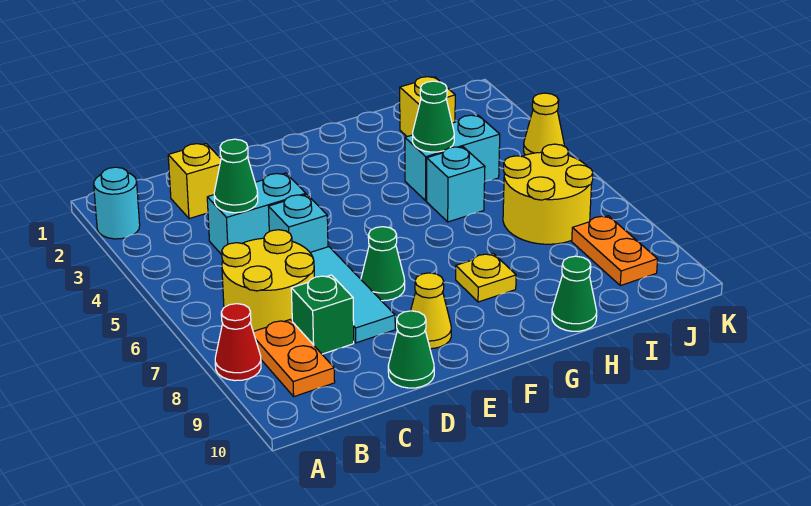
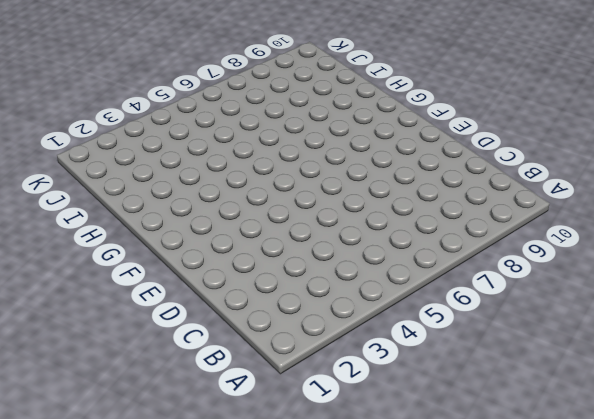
none -> cyan 1x1 round brick [94,167,140,239]
none -> red 1x1 cone [215,304,261,381]
none -> yellow 2x2 round brick [222,230,314,331]

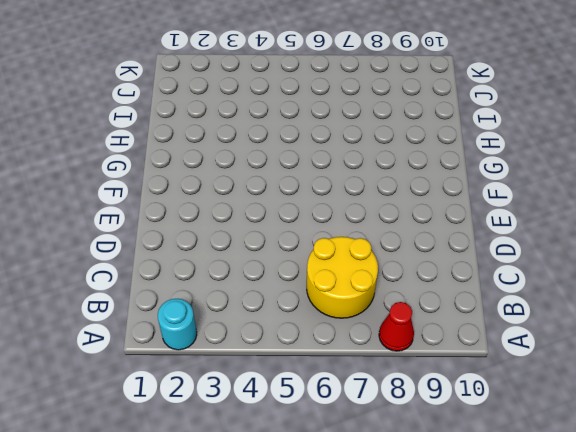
none -> orange 1x2 plate [253,320,335,397]
none -> yellow 1x1 brick [168,144,221,219]
none -> cyan 1x2 brick [207,173,306,255]

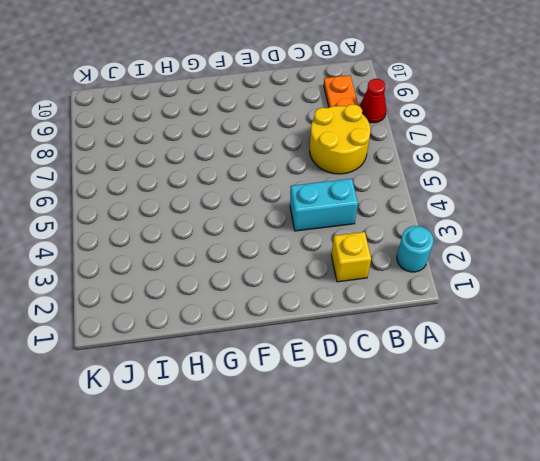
none -> green 1x1 brick [291,275,354,354]
none -> cyan 1x1 brick [268,194,328,252]
none -> cyan 1x3 tile [310,247,395,343]

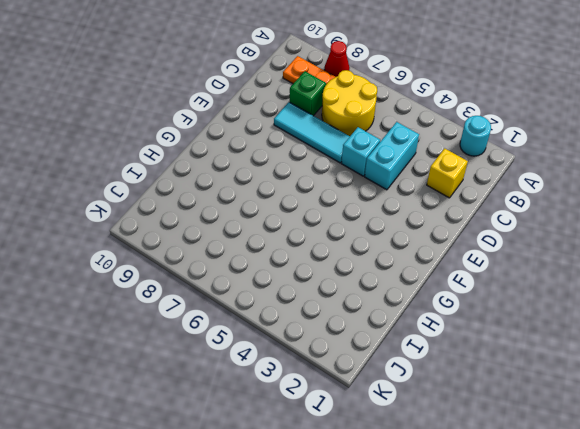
none -> green 1x1 cone [388,311,434,388]
none -> green 1x1 cone [361,227,405,301]
none -> yellow 1x1 cone [411,273,451,349]

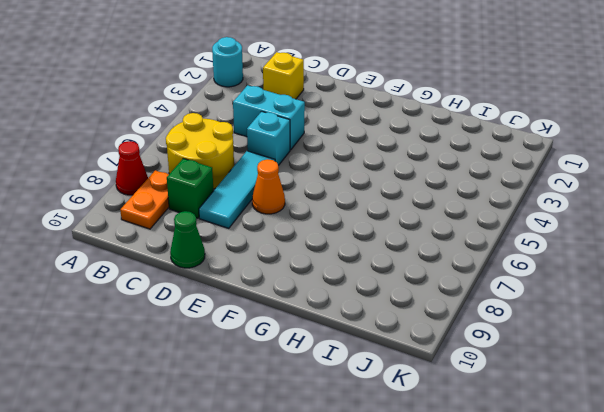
orange 1x1 cone [252,159,285,214] -> green 1x1 cone [361,227,405,301]
none -> yellow 1x1 cone [411,273,451,349]
none -> yellow 1x1 plate [456,253,516,302]
none -> cyan 1x2 brick [405,115,500,201]

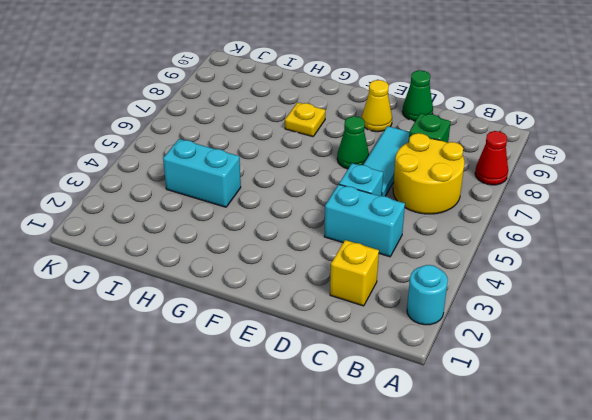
none -> orange 1x2 plate [253,320,335,397]
none -> cyan 1x1 brick [427,147,485,222]
none -> green 1x1 cone [552,256,597,331]

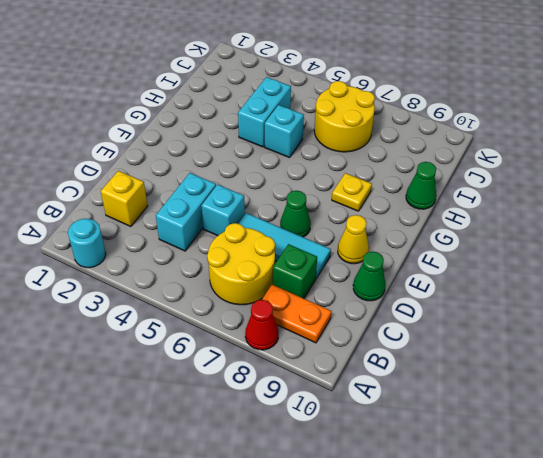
none -> yellow 1x1 brick [400,77,455,137]
none -> orange 1x2 plate [572,216,658,286]
none -> yellow 1x1 cone [524,93,564,155]

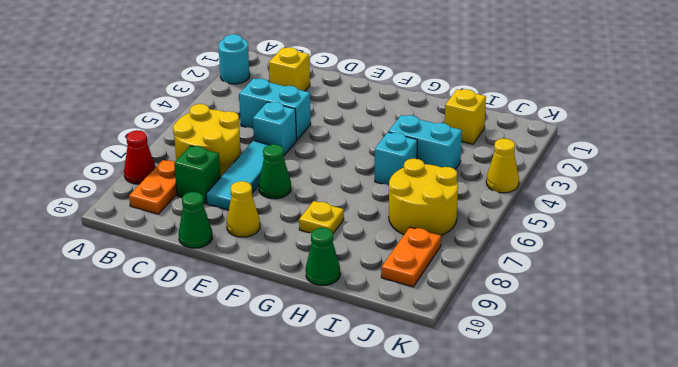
none -> green 1x1 cone [214,139,258,213]
none -> green 1x1 cone [413,81,454,152]

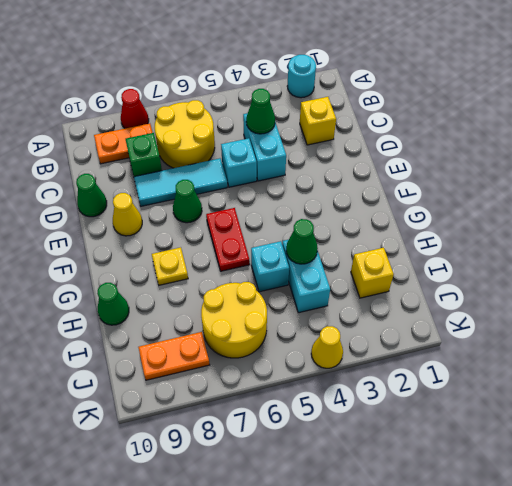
red 1x2 plate [206,208,250,271] -> none

